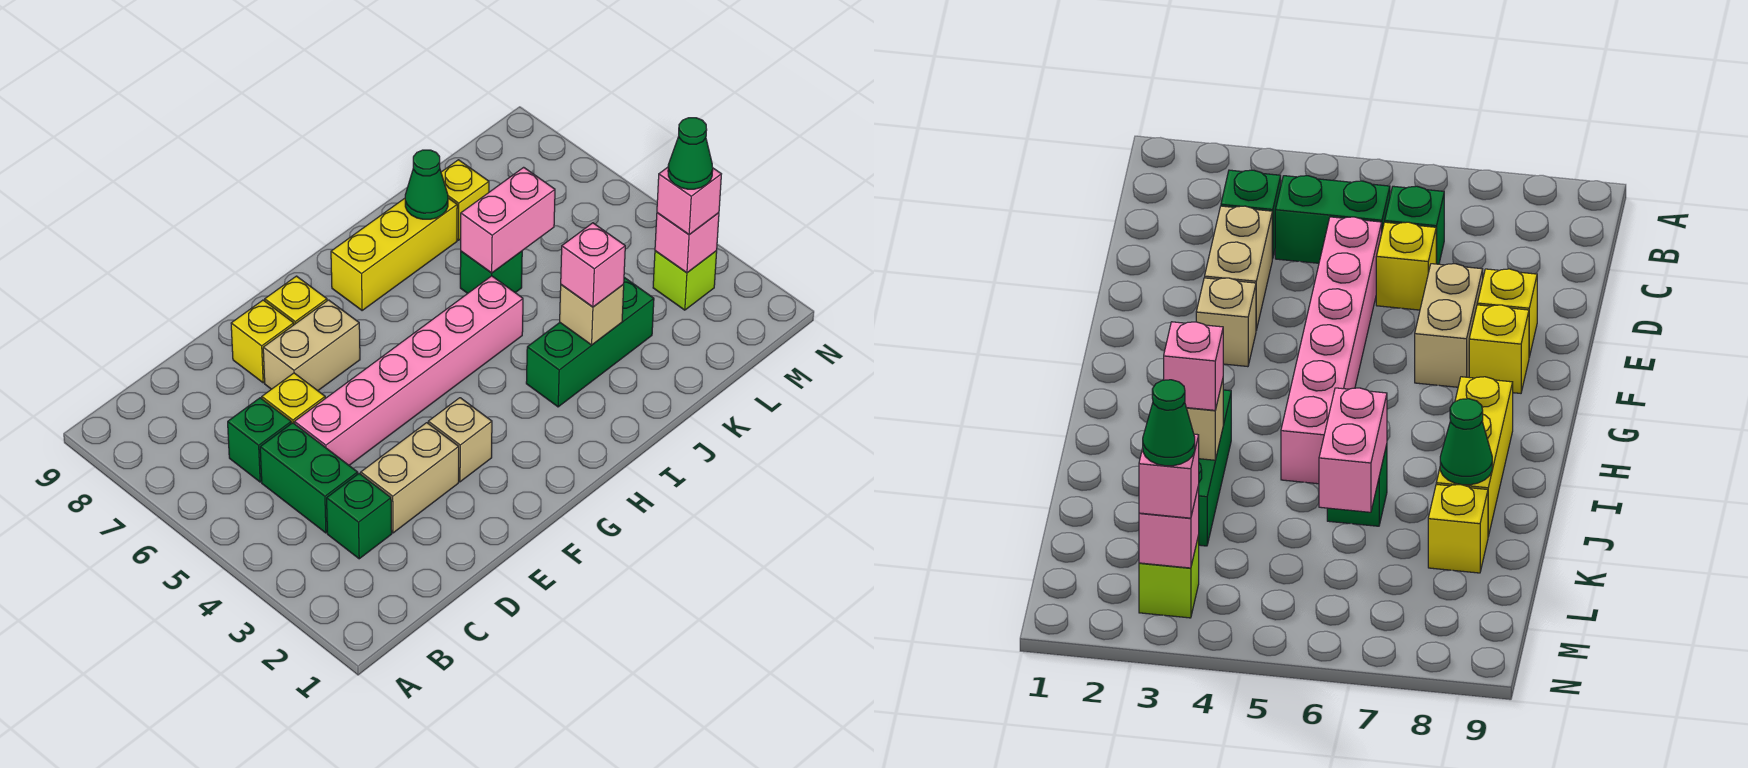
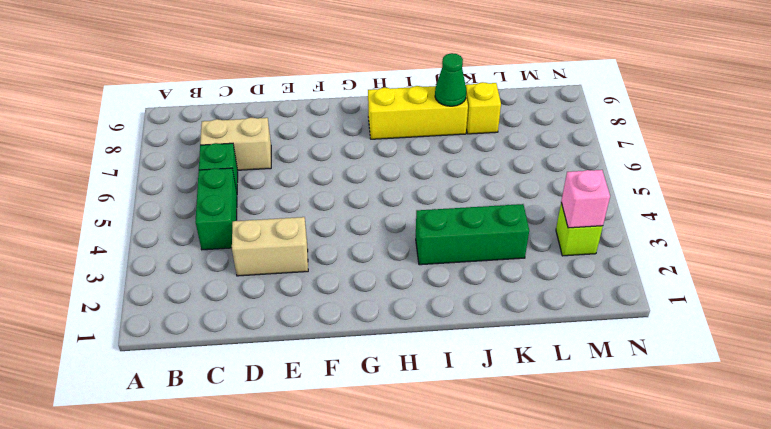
tan 1x2 brick [200,118,271,170] -> tan 1x2 brick moved to [263,300,360,391]
none -> green 1x1 brick [327,474,392,559]
none -> pink 1x6 brick [294,276,523,465]
none -> yellow 1x1 brick [262,373,325,424]

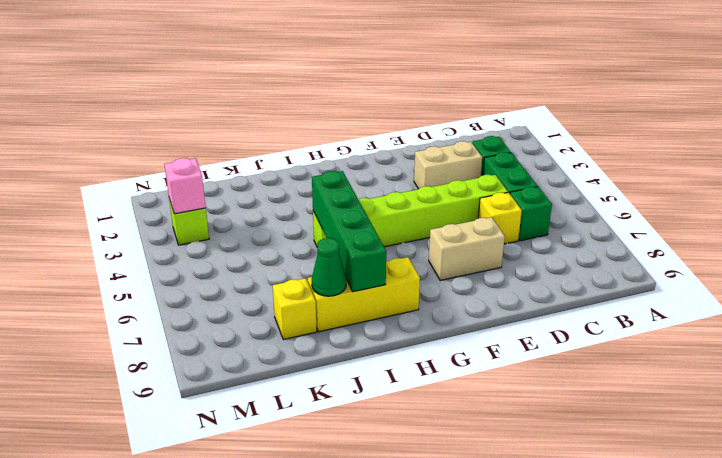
lime 1x6 brick [313,175,508,247] -> pink 1x6 brick [294,276,523,465]
green 1x4 brick [312,171,386,292] -> none
none -> yellow 1x1 brick [231,300,294,383]
none -> tan 1x1 brick [428,398,492,482]
none -> yellow 1x1 brick [265,276,327,325]

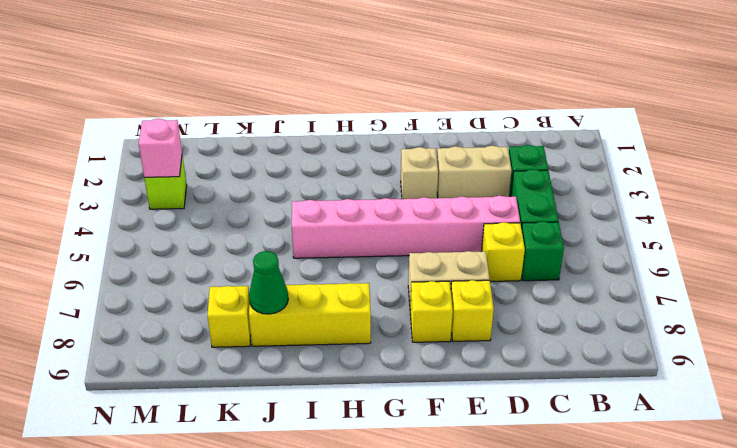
none -> green 1x3 brick [526,277,654,407]
none -> green 1x1 brick [460,251,522,293]
none -> tan 1x1 brick [560,284,624,345]

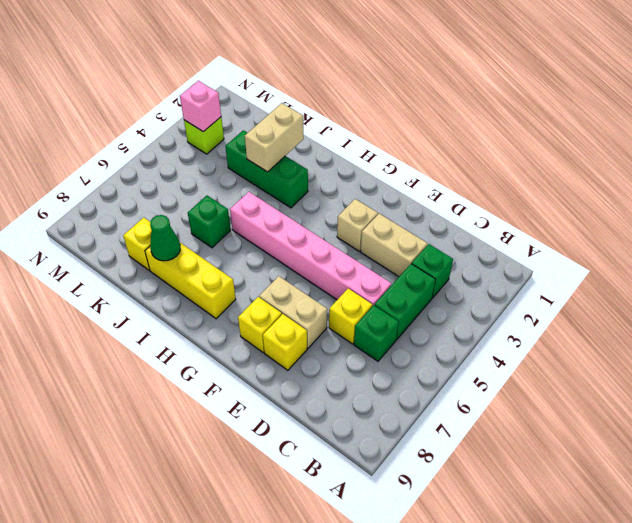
tan 1x2 brick [245,103,304,172] -> tan 1x1 brick [560,284,624,345]
none -> pink 1x2 brick [461,167,555,273]
none -> pink 1x1 brick [561,223,625,307]
none -> pink 1x1 brick [657,167,721,235]

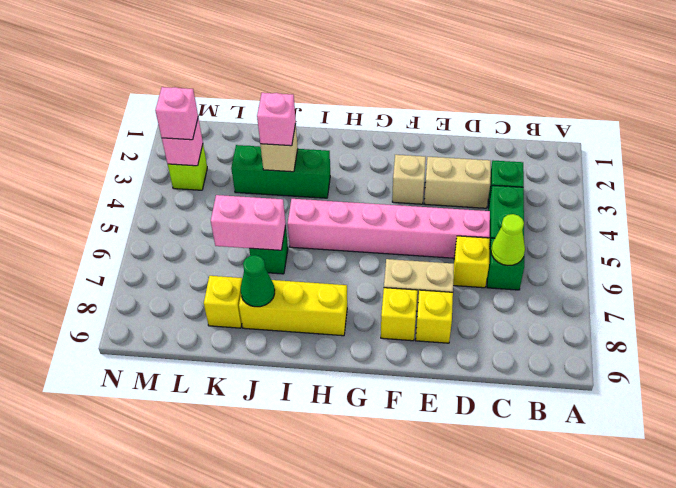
lime 1x1 cone [491,214,525,266] -> none
none -> green 1x1 cone [668,118,713,189]

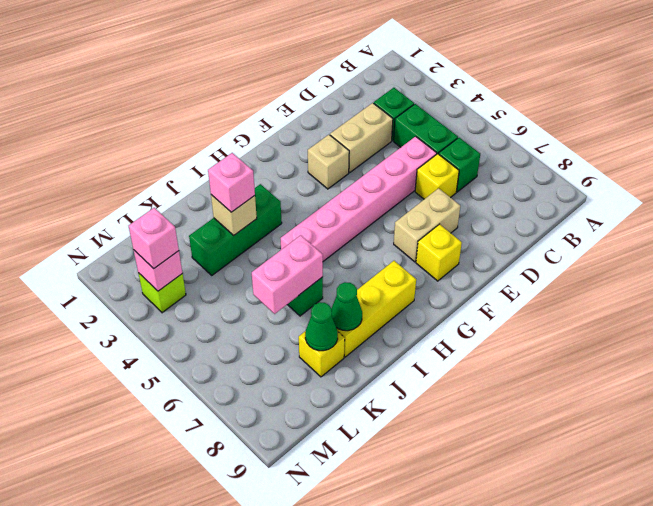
green 1x1 cone [305,302,338,351] -> green 1x1 cone moved to [668,118,713,189]
none -> yellow 1x1 brick [231,300,294,383]

